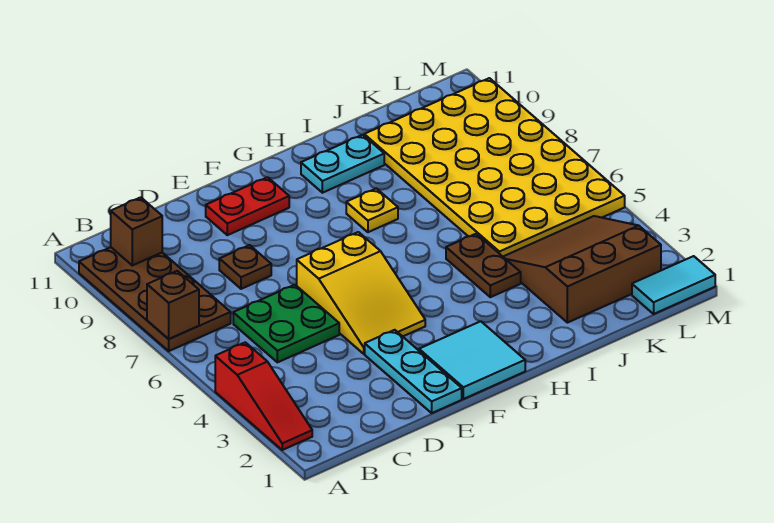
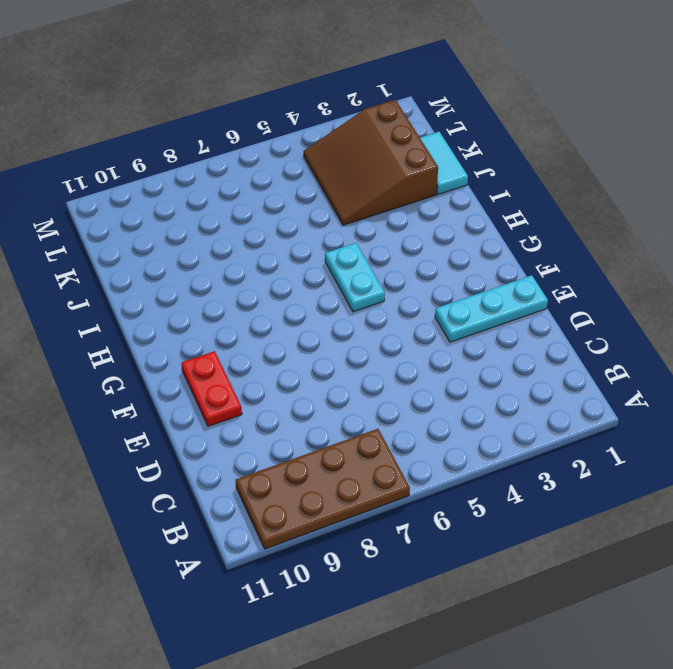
cyan 1x2 plate [325,243,385,312] -> cyan 1x2 plate moved to [301,135,384,193]
cyan 1x2 tile [420,132,468,194] -> cyan 1x2 tile moved to [632,256,715,314]
none -> red 1x3 slope [215,342,312,450]
none -> green 2x2 plate [233,285,339,362]
none -> brown 1x1 plate [219,245,271,289]

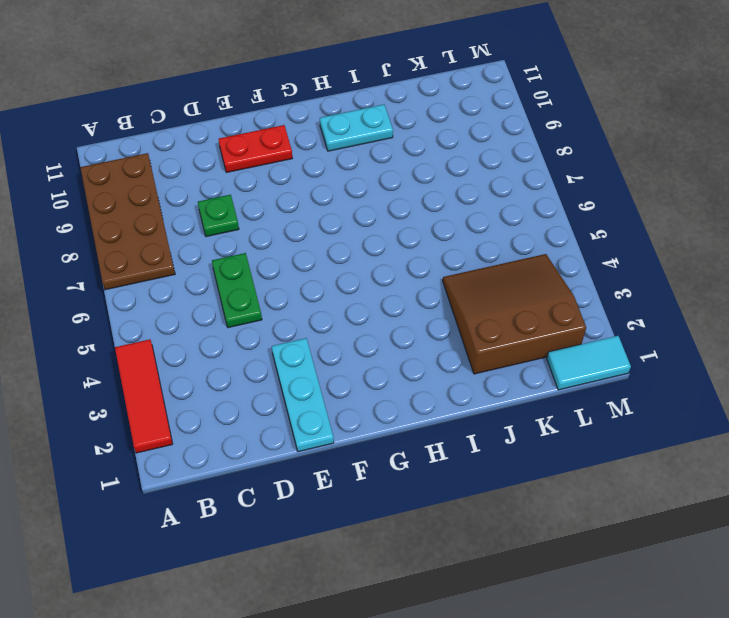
red 1x3 tile [115,339,173,453] -> red 1x3 slope [215,342,312,450]
green 1x2 plate [212,253,262,328] -> green 2x2 plate [233,285,339,362]
green 1x1 plate [198,195,239,237] -> brown 1x1 plate [219,245,271,289]
none -> yellow 2x3 slope [296,232,425,354]
none -> cyan 2x2 tile [419,321,525,399]
none -> yellow 1x1 plate [346,188,398,232]

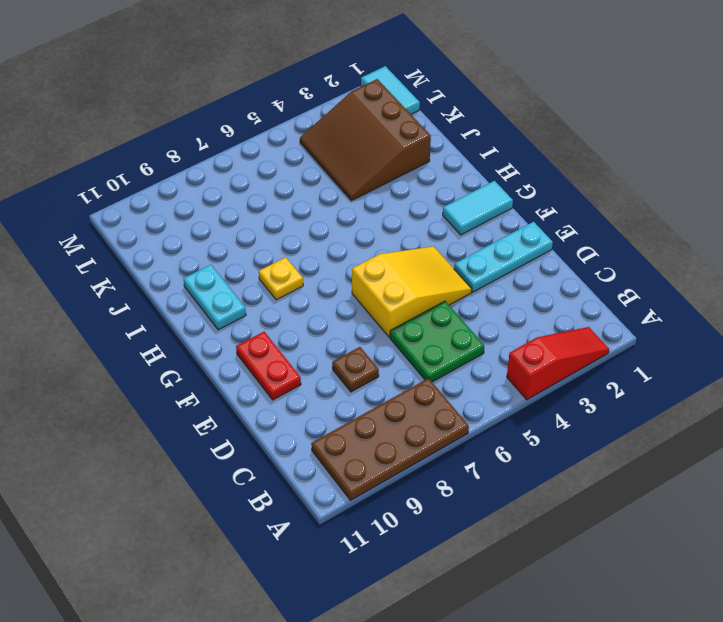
cyan 1x2 tile [443,181,513,235] -> cyan 2x2 tile [419,321,525,399]
none -> brown 1x2 plate [446,234,521,297]
none -> yellow 4x6 plate [364,78,625,256]
none -> brown 1x1 brick [147,271,199,339]

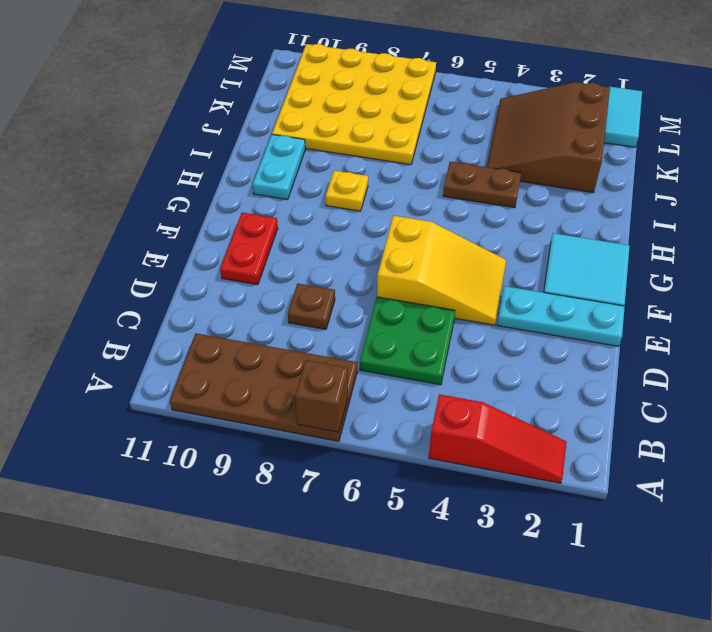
yellow 4x4 plate [272,44,436,165] -> yellow 4x6 plate [364,78,625,256]
none -> brown 1x1 brick [111,197,162,265]

